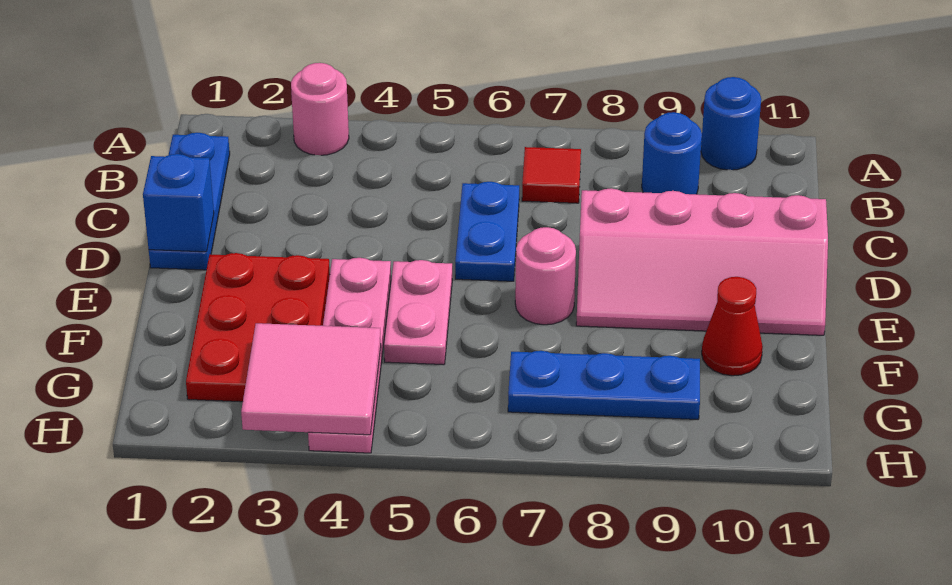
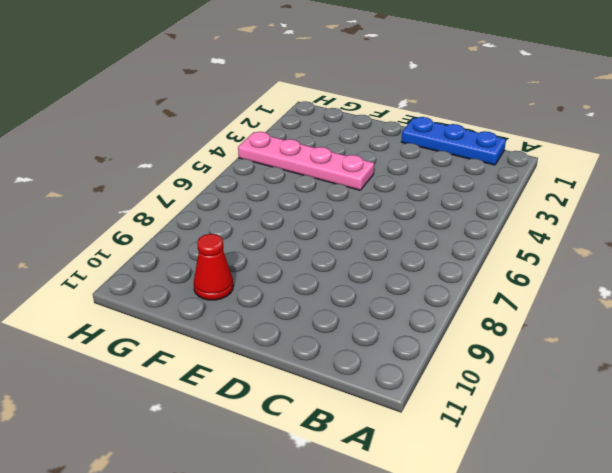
none -> pink 1x1 round brick [291,63,349,155]
none -> blue 1x1 round brick [701,77,761,170]
none -> red 1x1 tile [522,147,581,203]

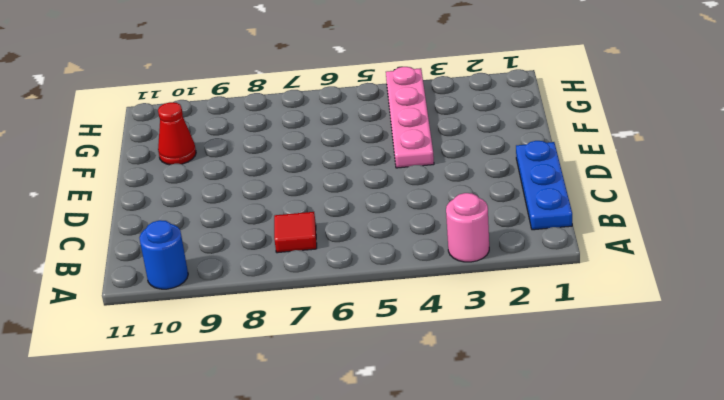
none -> blue 1x1 round brick [642,112,702,194]
none -> blue 1x2 plate [455,182,519,281]
none -> pink 2x4 slope [576,188,828,335]

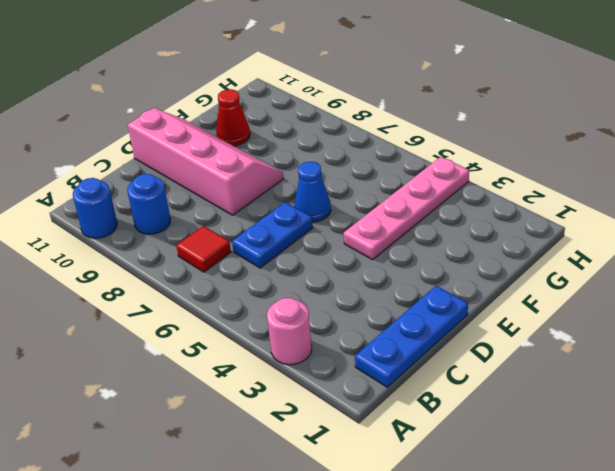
blue 1x1 cone [295,162,331,222] -> none
none -> red 2x3 plate [186,253,330,402]
none -> pink 1x2 plate [384,260,452,365]
none -> pink 1x1 round brick [515,227,576,325]

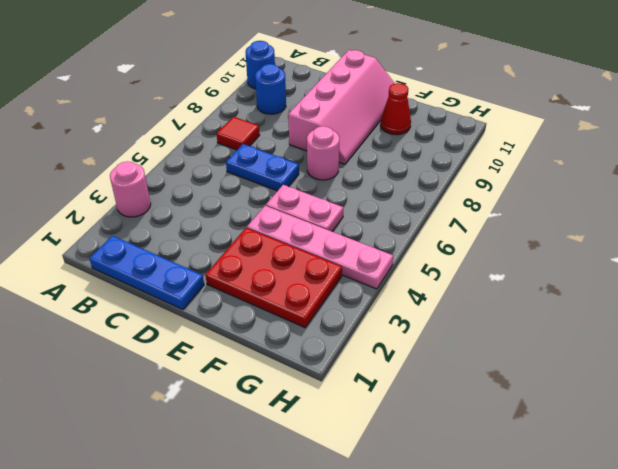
none -> blue 1x3 plate [508,351,700,419]
none -> blue 1x1 brick [143,154,214,252]
none -> pink 2x2 tile [241,323,381,435]

